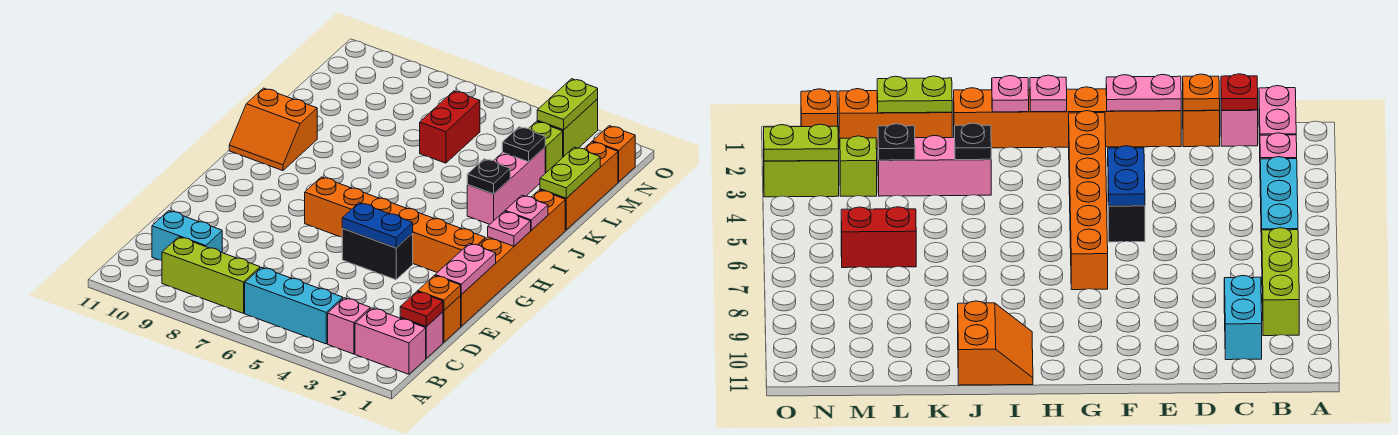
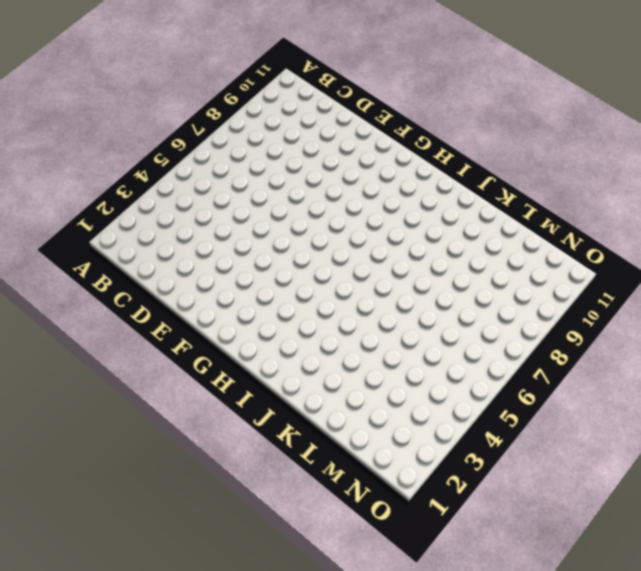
none -> pink 1x2 brick [355,308,426,374]
none -> pink 1x1 brick [328,298,370,354]
none -> cyan 1x3 brick [245,267,343,344]

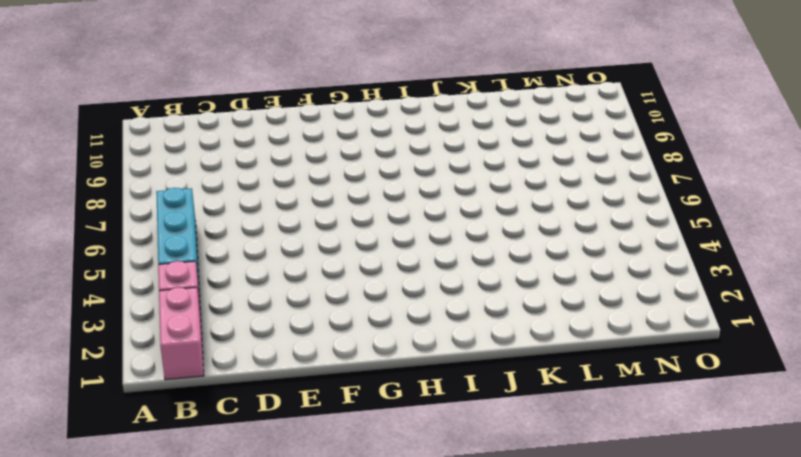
none -> lime 1x3 brick [162,237,260,313]
none -> pink 1x1 brick [400,312,443,358]
none -> cyan 1x2 brick [152,211,222,261]

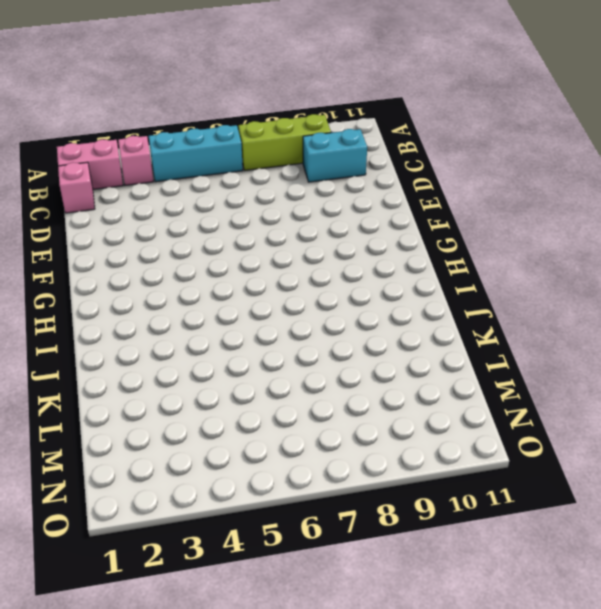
none -> orange 1x1 brick [443,296,461,342]
none -> orange 1x6 brick [460,190,565,326]
none -> black 1x2 brick [342,229,413,280]

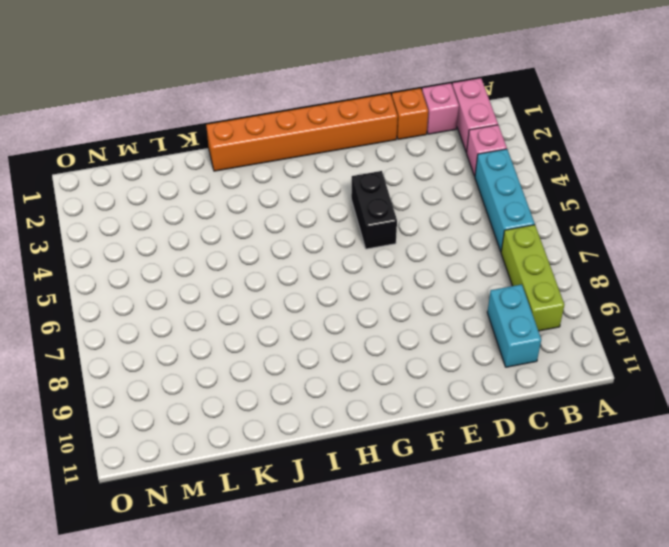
none -> orange 1x6 brick [305,177,485,272]
none -> orange 2x2 slope [229,88,317,171]
none -> pink 1x3 brick [467,147,545,224]

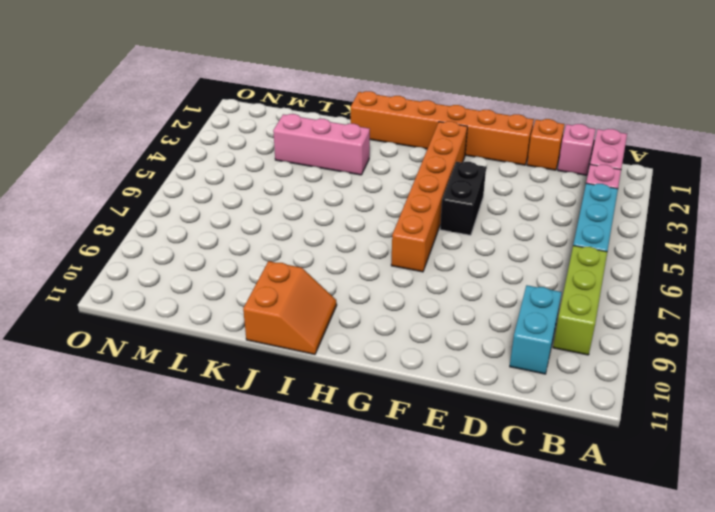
none -> orange 1x3 brick [540,142,618,230]
none -> red 1x2 brick [420,91,480,163]
none -> lime 1x1 brick [529,121,563,173]

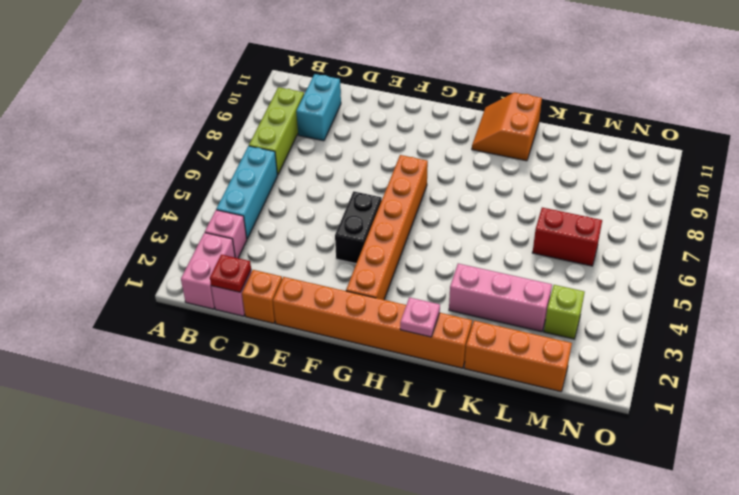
none -> orange 1x1 brick [593,126,635,182]
none -> lime 1x2 brick [537,99,598,157]
none -> orange 1x1 plate [418,276,461,311]

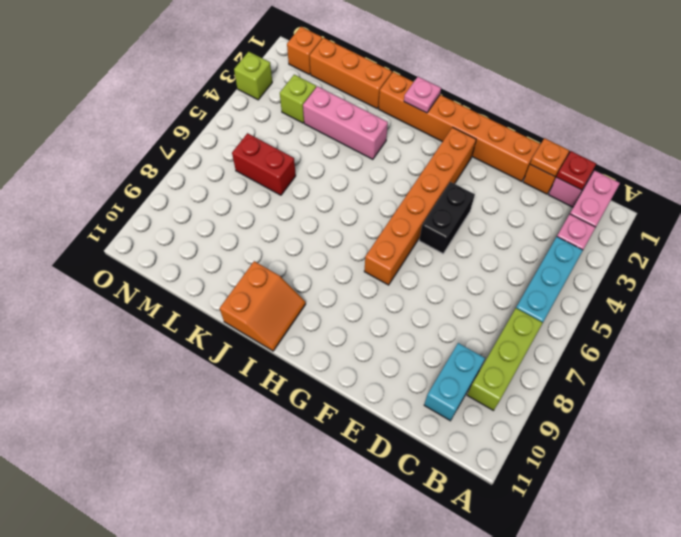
lime 1x1 brick [234,52,272,100] -> lime 1x2 brick [537,99,598,157]
none -> pink 1x2 plate [435,243,496,295]
none -> blue 1x2 plate [342,203,413,248]
none -> pink 1x1 plate [488,211,531,246]

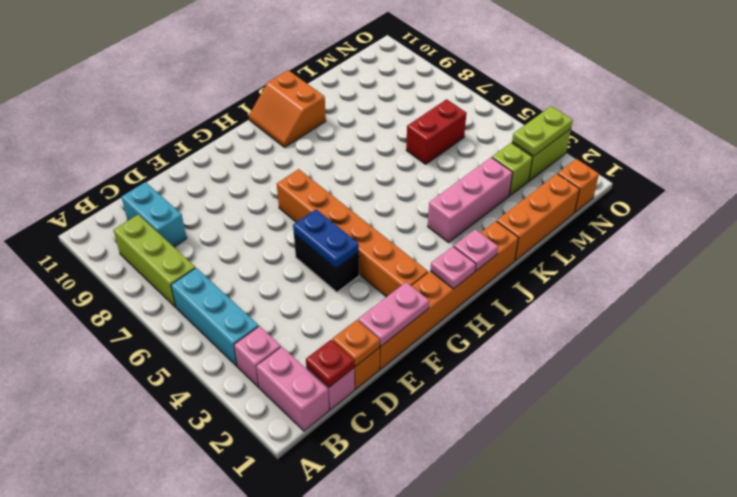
none -> black 1x1 plate [467,159,510,194]
none -> lime 1x2 plate [540,147,600,198]
none -> black 1x1 plate [502,127,545,162]

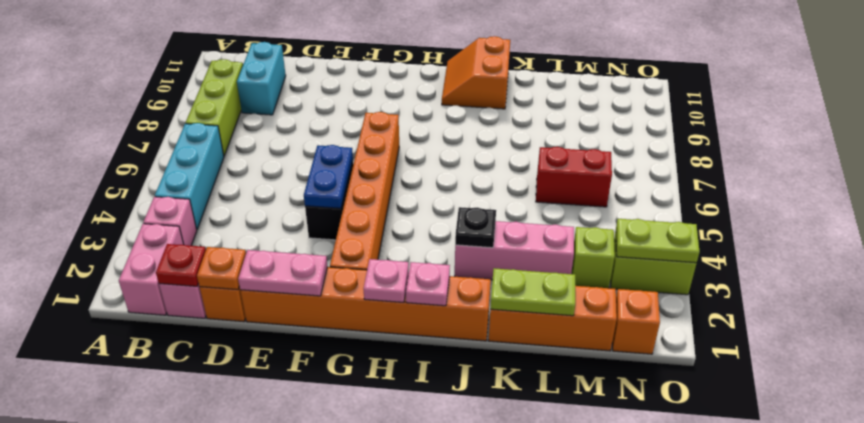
none -> black 1x1 plate [502,127,545,162]

